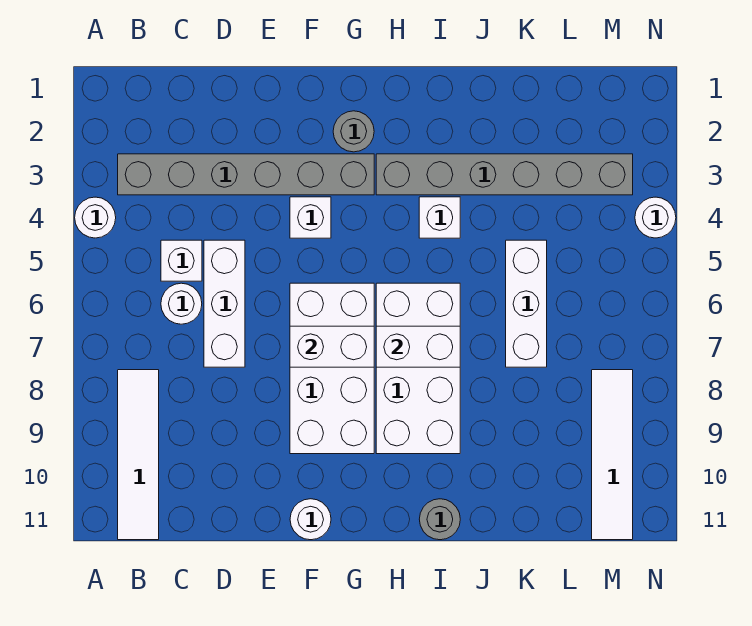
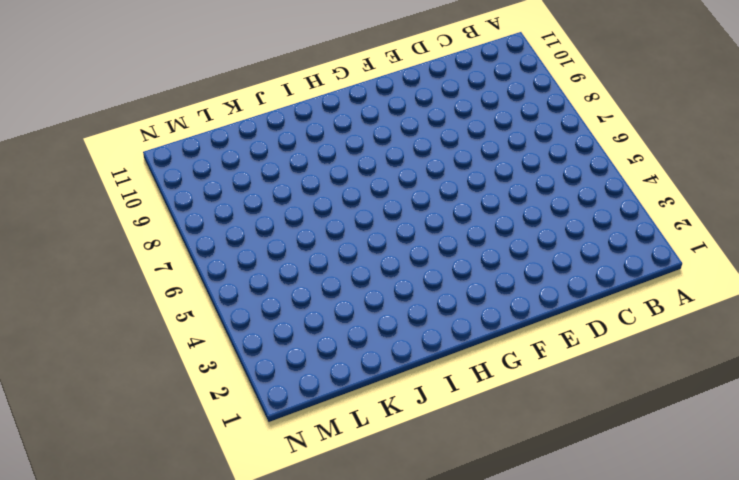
none -> white 1x1 round brick [75,197,116,238]
none -> grey 1x6 brick [118,154,374,195]
none -> white 1x4 tile [118,370,159,540]

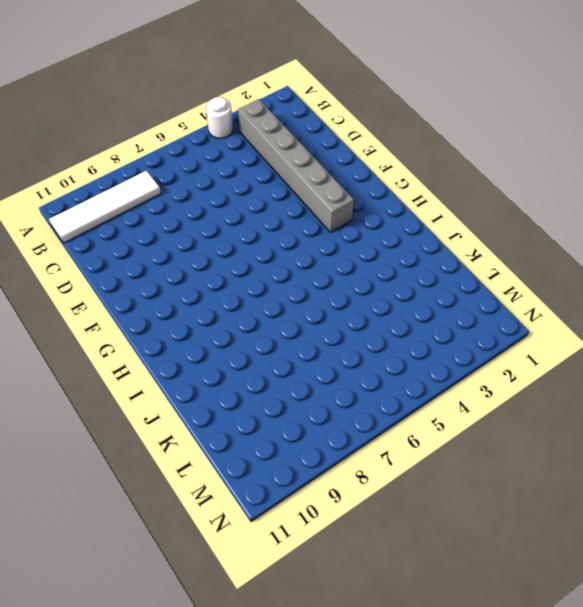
none -> white 1x1 brick [161,240,202,281]
none -> white 1x1 round brick [161,283,202,324]
none -> white 1x3 brick [204,240,245,367]

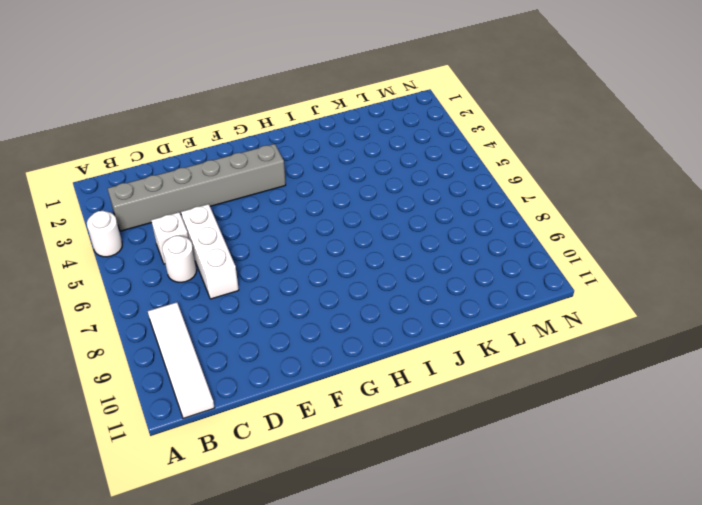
none -> white 1x1 brick [290,197,331,238]
none -> white 2x4 brick [290,283,374,454]
none -> white 1x1 round brick [290,499,331,540]

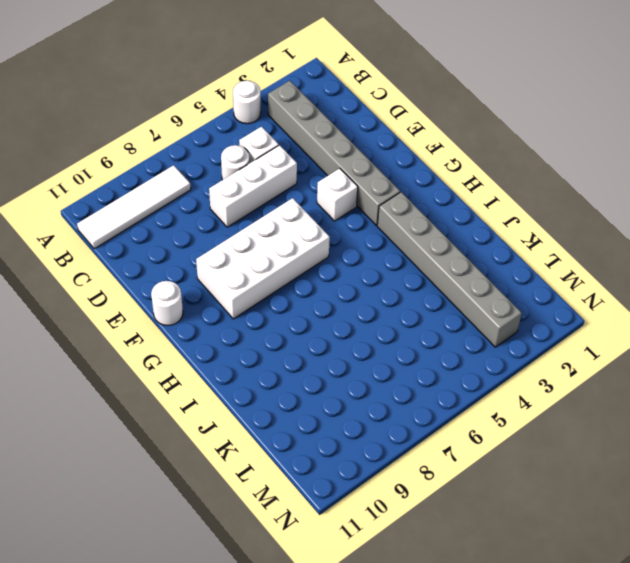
none -> grey 1x1 round brick [333,111,374,152]
none -> white 2x4 brick [376,283,460,454]
none -> white 1x1 brick [419,197,460,238]

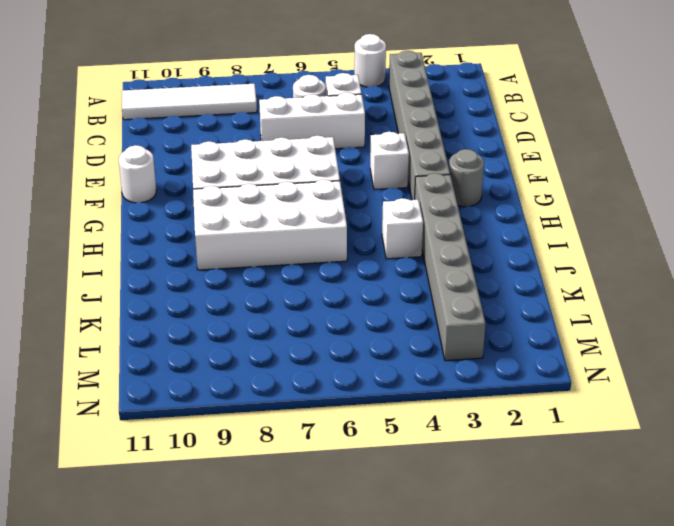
none -> grey 1x1 round brick [419,499,460,540]
none -> white 1x3 brick [506,240,547,367]
none -> white 1x4 tile [592,370,633,540]

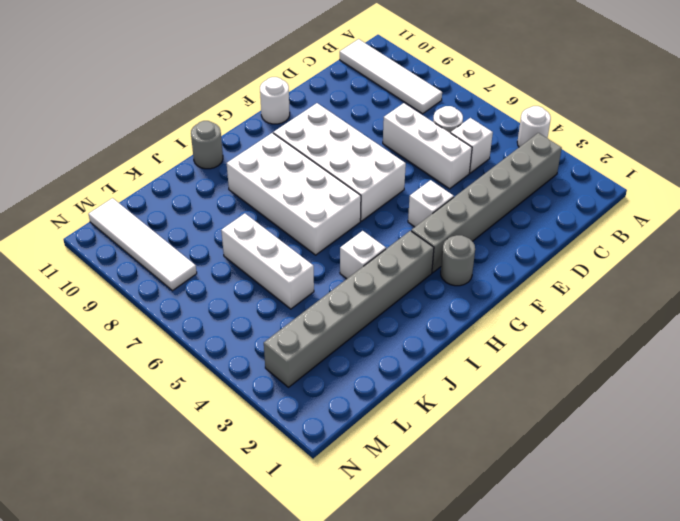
none -> white 1x1 round brick [635,197,676,238]
none -> white 1x2 brick [290,326,374,367]
none -> white 1x2 brick [376,326,460,367]

